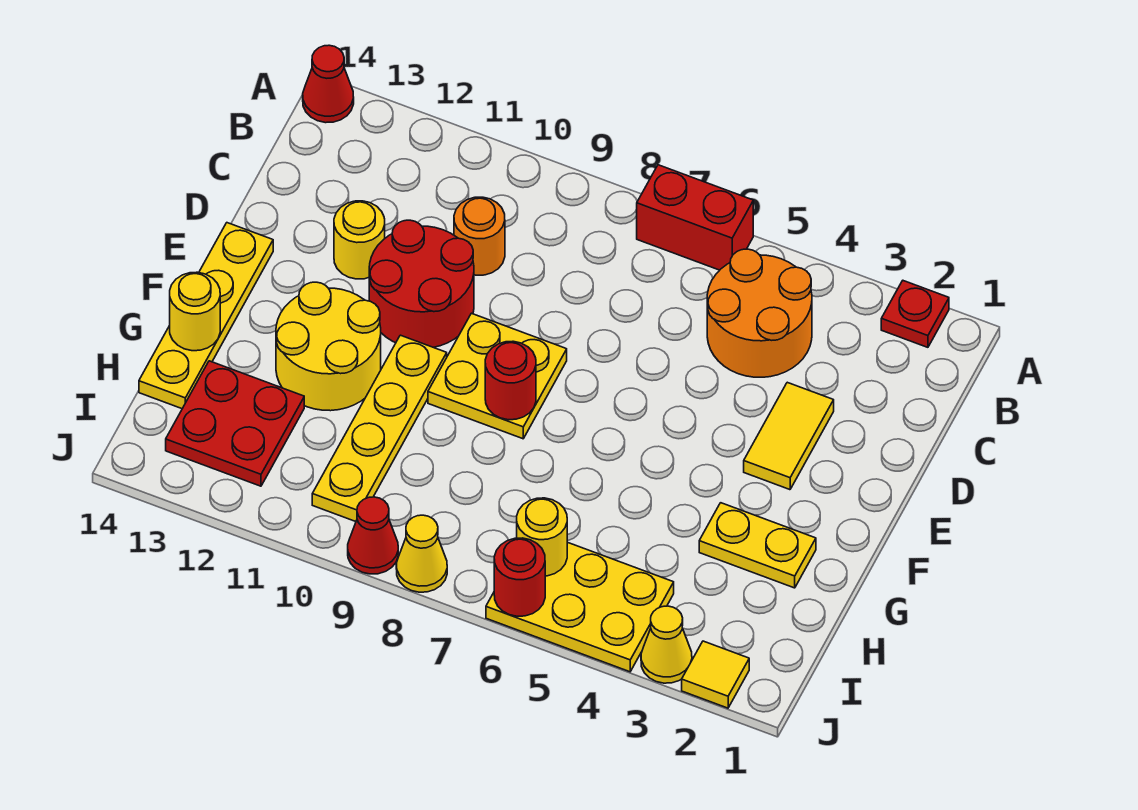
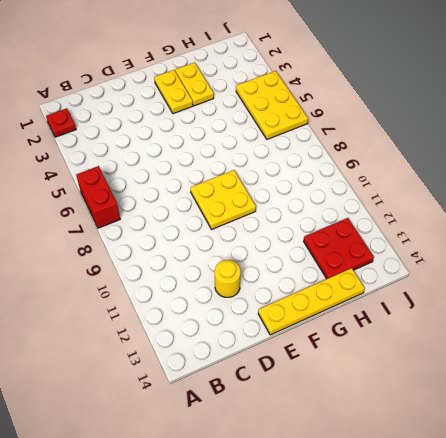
yellow 1x2 plate [154,70,193,114] -> none
none -> red 1x1 cone [303,45,354,123]
none -> orange 2x2 round brick [707,249,812,377]
none -> orange 1x1 round brick [454,197,505,275]

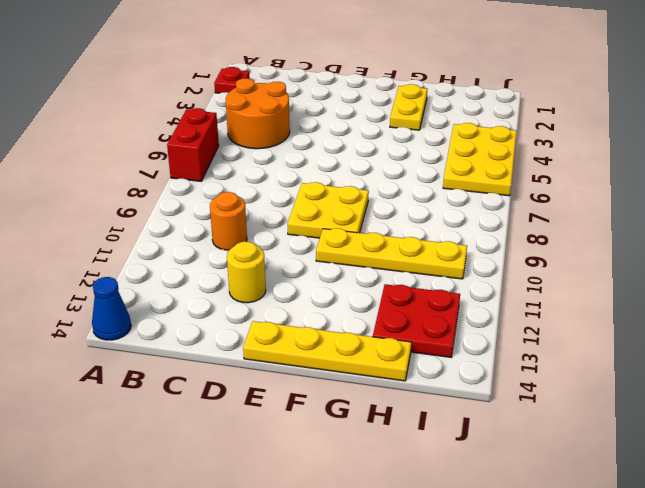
blue 1x1 cone [92,277,131,340] -> red 1x1 cone [303,45,354,123]
none -> yellow 1x2 tile [744,382,834,490]
none -> red 2x2 round brick [369,220,474,347]
none -> yellow 2x2 round brick [276,282,381,411]

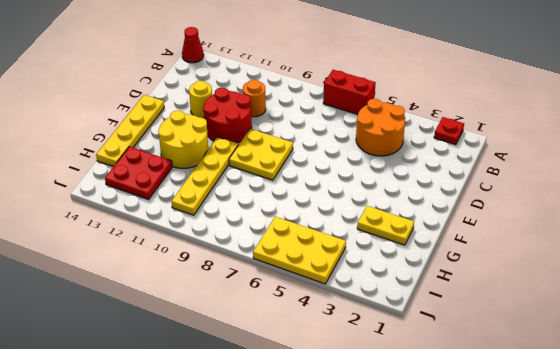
none -> yellow 1x2 tile [744,382,834,490]
none -> yellow 1x1 tile [682,641,749,708]
none -> yellow 1x1 cone [641,606,692,683]

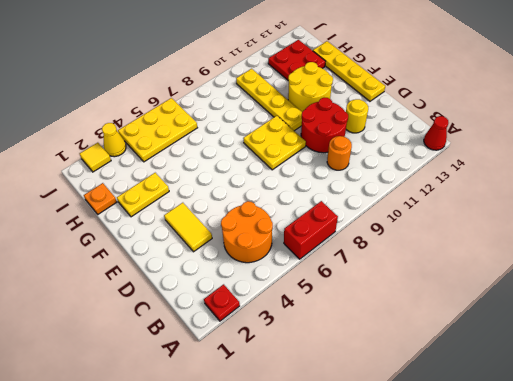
orange 1x1 plate [84,183,117,214] -> none
none -> yellow 1x1 cone [396,515,447,592]
none -> red 1x1 cone [348,497,398,574]
none -> red 1x1 round brick [485,341,536,420]

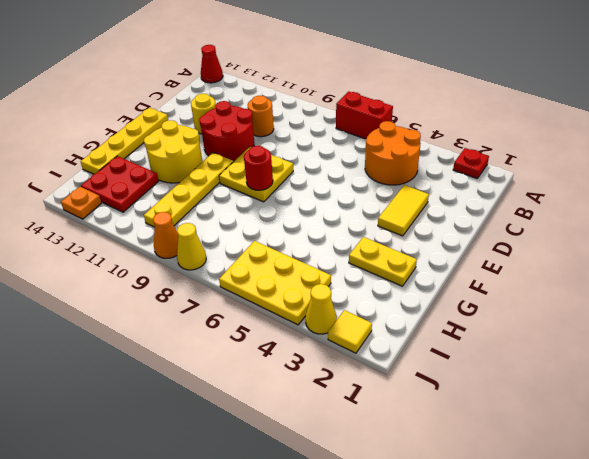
orange 1x1 cone [153,212,178,258] -> red 1x1 cone [348,497,398,574]
orange 1x1 plate [61,187,101,219] -> none
none -> yellow 1x1 round brick [170,272,220,351]
none -> yellow 1x1 round brick [517,498,567,576]
none -> red 1x1 round brick [494,538,545,616]

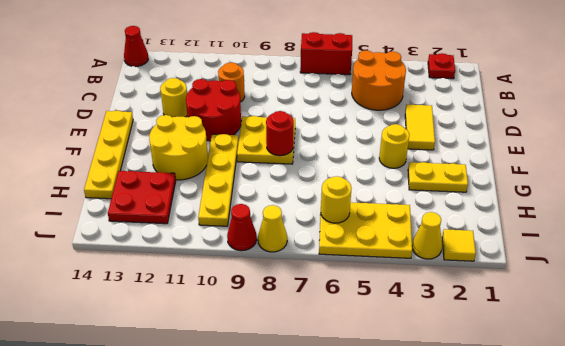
yellow 1x1 round brick [379,124,409,168] -> yellow 1x1 round brick moved to [170,272,220,351]
none -> red 1x1 round brick [494,538,545,616]

